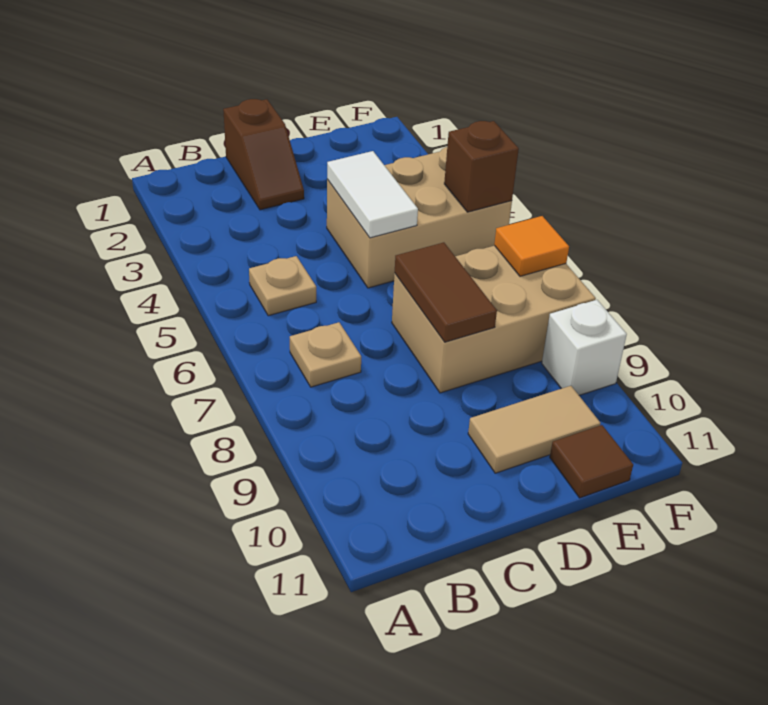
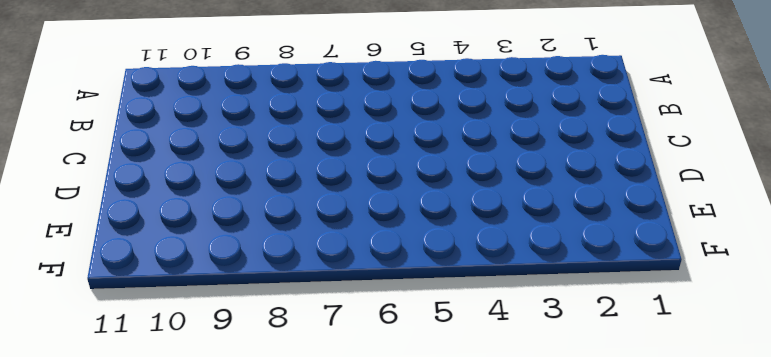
none -> tan 1x1 plate [249,256,316,316]
none -> tan 1x1 plate [290,322,361,387]
none -> brown 1x2 slope [223,99,304,210]

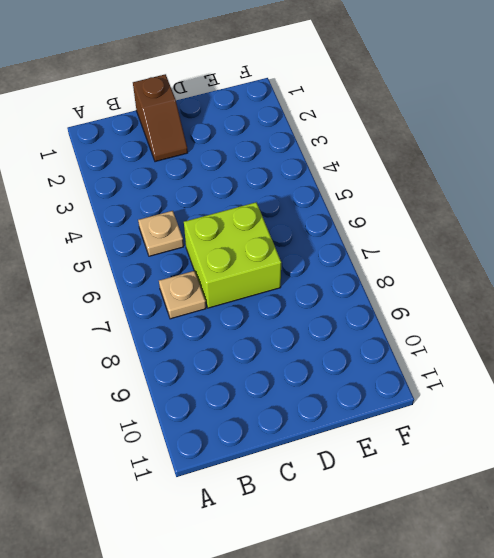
lime 2x2 brick [184,202,281,308] -> tan 2x3 brick [392,246,596,393]
none -> tan 2x3 brick [327,147,512,288]
none -> tan 1x2 tile [468,386,601,473]
none -> brown 1x1 tile [550,425,633,498]

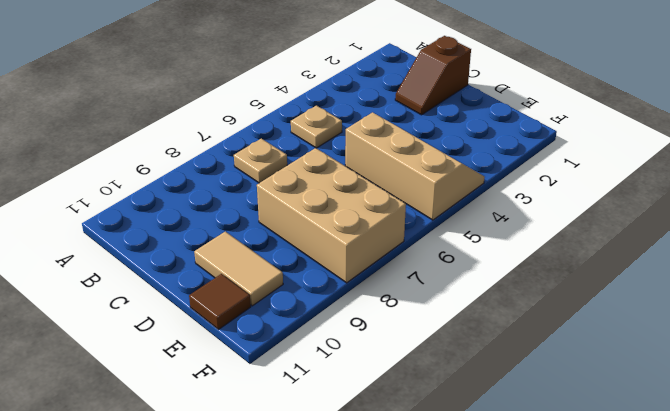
tan 2x3 slope [345,113,485,220] -> tan 2x3 brick [327,147,512,288]
none -> white 1x1 brick [542,300,627,395]
none -> white 1x2 tile [327,151,418,238]
none -> brown 1x2 tile [395,242,497,342]

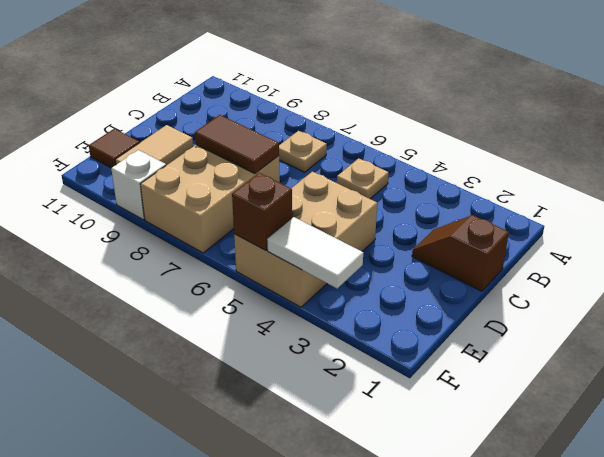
white 1x2 tile [267,217,363,288] -> white 1x2 tile moved to [327,151,418,238]
none -> orange 1x1 tile [494,216,569,276]

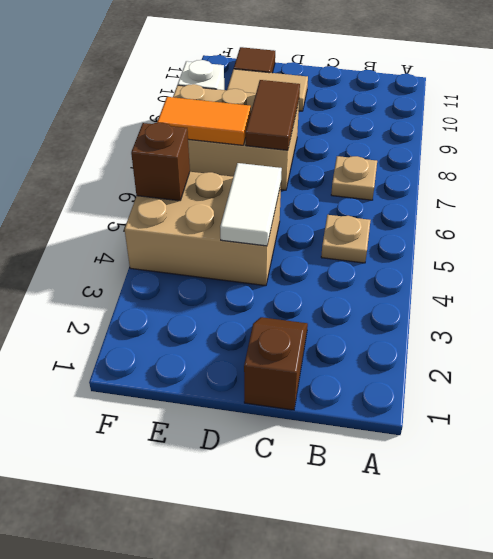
orange 1x2 tile [157,97,251,145] -> orange 1x1 tile [494,216,569,276]

